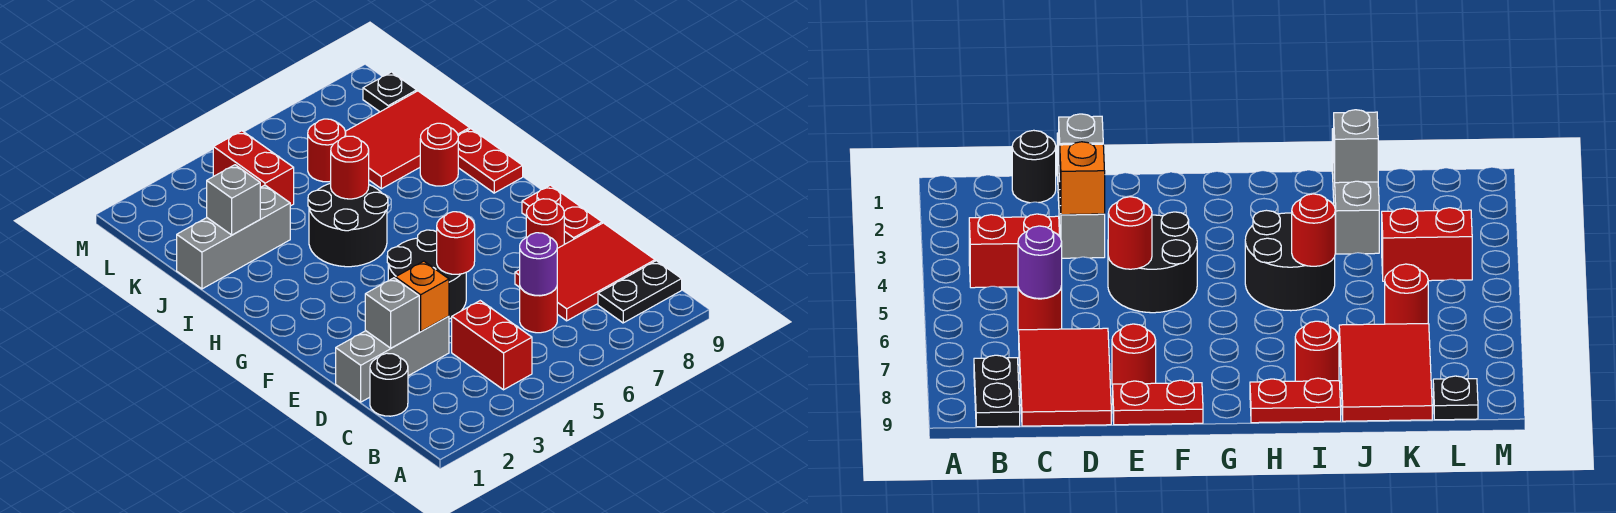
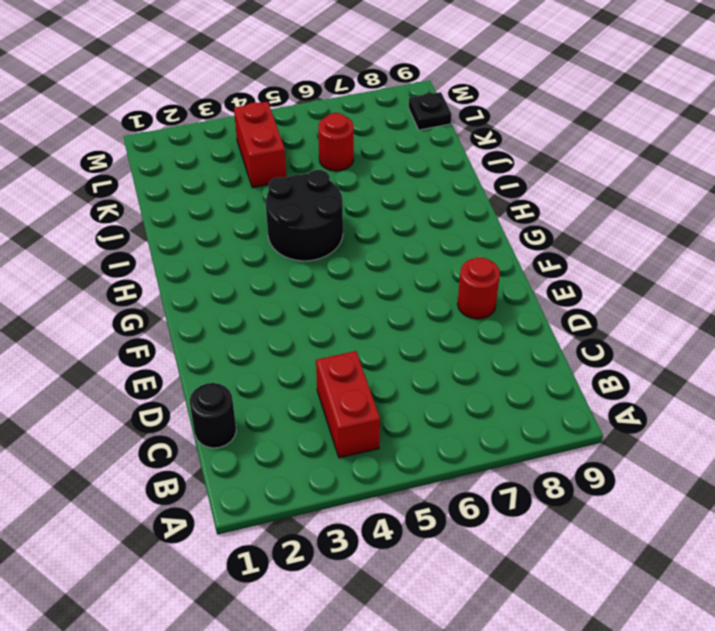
none -> black 1x2 plate [598,261,682,323]
none -> red 1x1 round brick [520,287,557,333]
none -> red 2x3 tile [515,223,655,321]

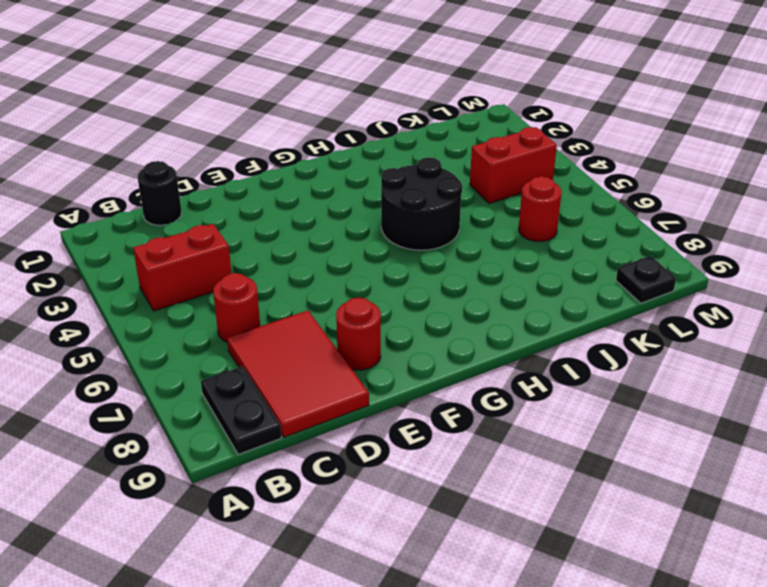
none -> grey 1x3 brick [336,316,449,402]
none -> black 2x2 round brick [387,230,466,319]
none -> red 1x2 plate [522,185,602,244]

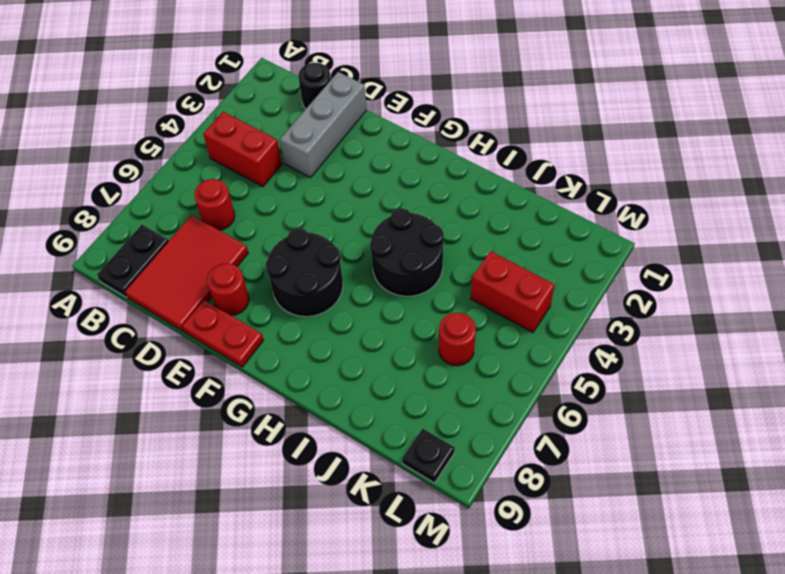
black 2x2 round brick [265,228,343,317] -> black 2x2 round brick moved to [387,230,466,319]
none -> red 1x2 plate [458,129,523,193]
none -> red 1x1 round brick [420,123,458,186]
none -> grey 1x3 brick [177,185,290,289]

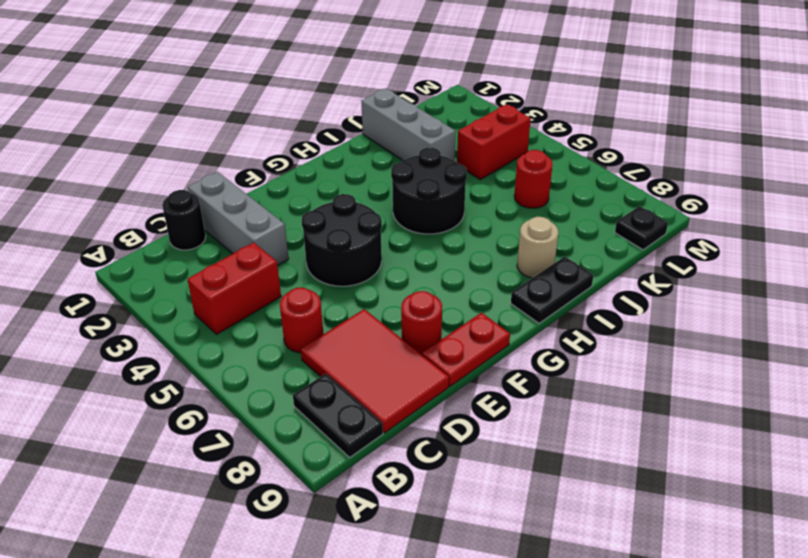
black 1x2 plate [511,257,593,323] -> red 1x2 plate [458,129,523,193]
tan 1x1 round brick [517,217,558,278] -> red 1x1 round brick [420,123,458,186]
none -> red 2x3 tile [345,91,470,189]
none -> purple 1x1 round brick [520,233,557,295]
none -> grey 1x1 brick [365,278,419,348]

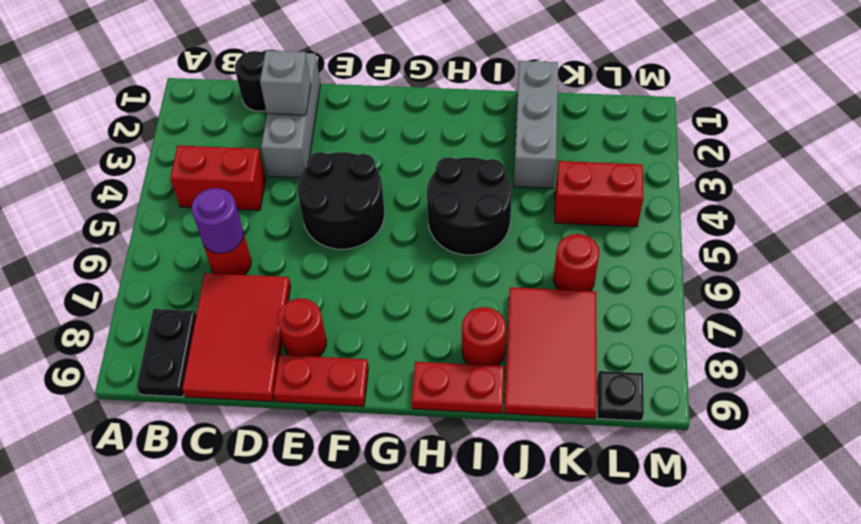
none -> orange 1x1 brick [395,261,449,331]
none -> red 1x1 round brick [437,212,475,274]
none -> red 1x1 round brick [331,136,369,199]

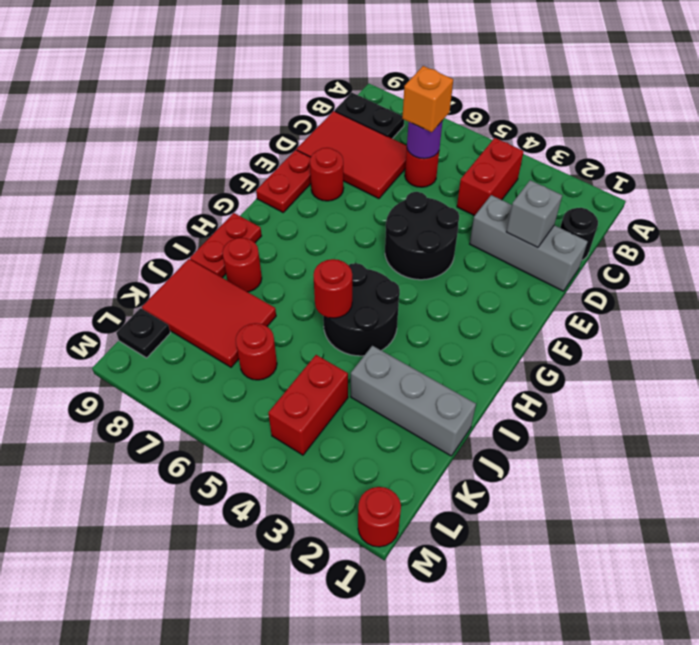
orange 1x1 brick [402,66,453,132] -> orange 1x1 brick moved to [395,261,449,331]
red 1x1 round brick [358,487,401,547] -> red 1x1 round brick moved to [437,212,475,274]
none -> grey 1x1 brick [207,165,260,235]

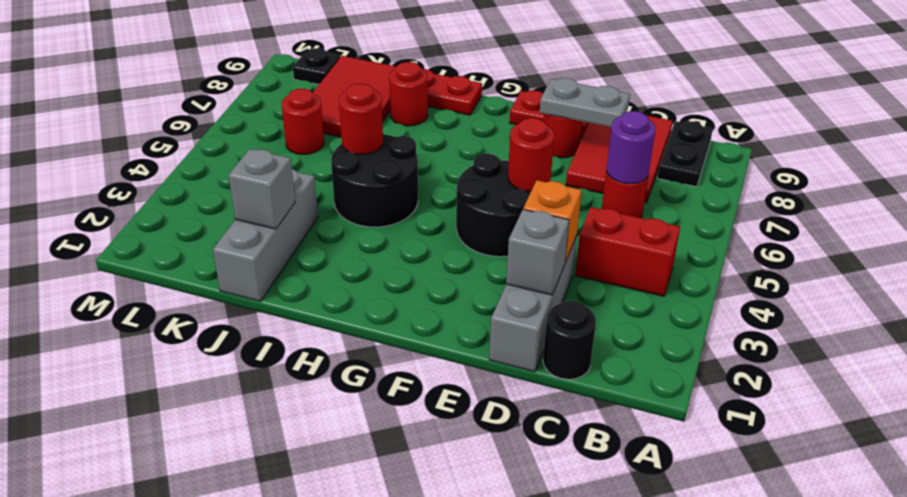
grey 1x2 plate [540,78,630,127] -> none
none -> red 1x2 brick [213,131,294,206]

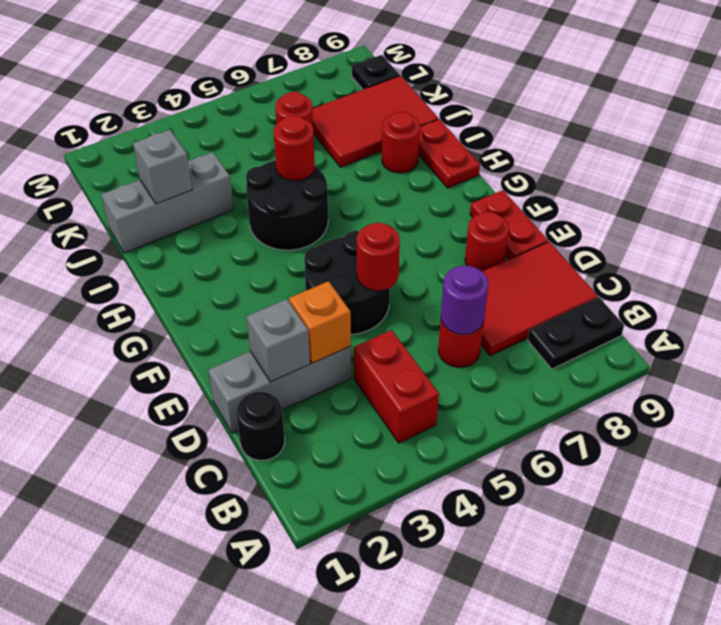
none -> red 1x2 brick [213,131,294,206]

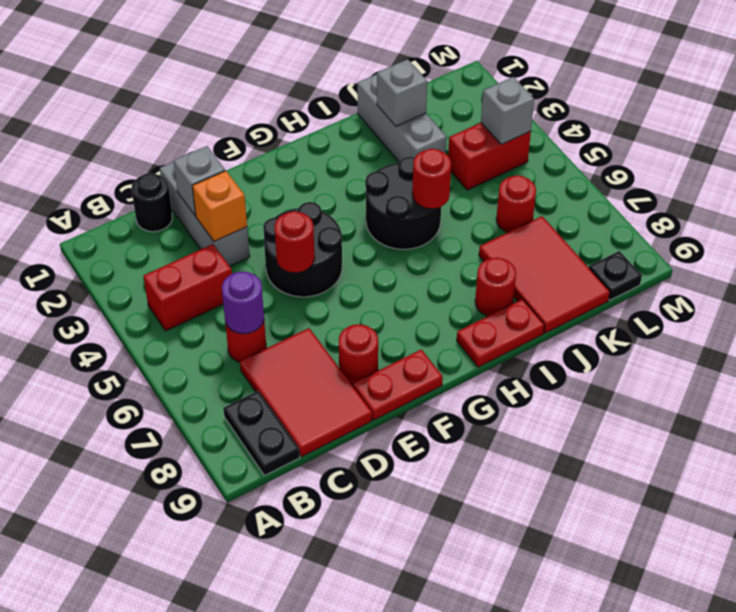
grey 1x1 brick [481,77,534,145] -> none

